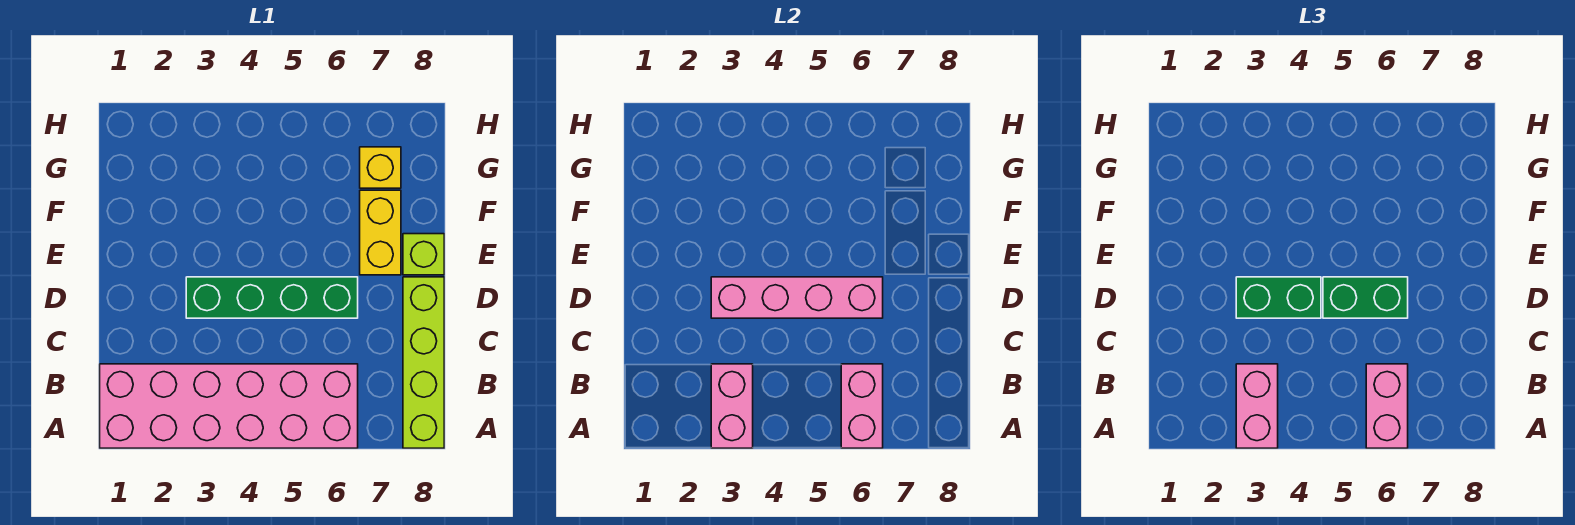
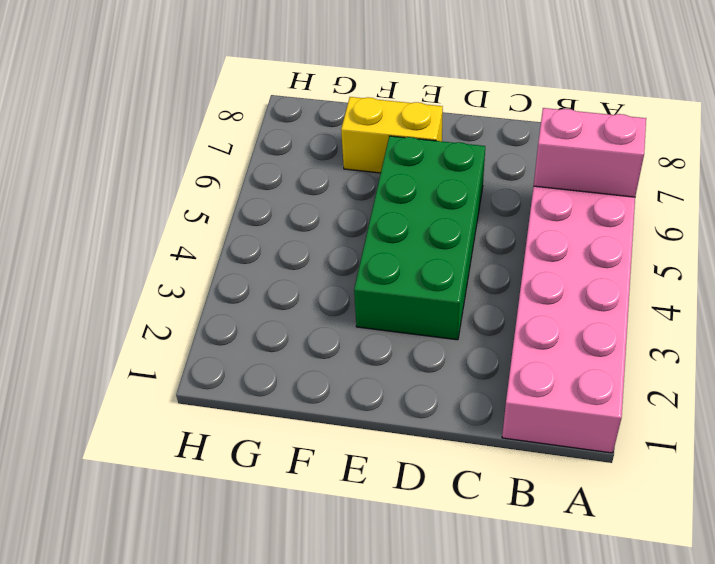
green 2x4 brick [354,136,485,340] -> green 1x4 brick [186,277,358,318]
none -> lime 1x4 brick [403,277,444,448]
none -> lime 1x1 brick [403,234,444,275]
none -> yellow 1x1 brick [360,147,401,188]

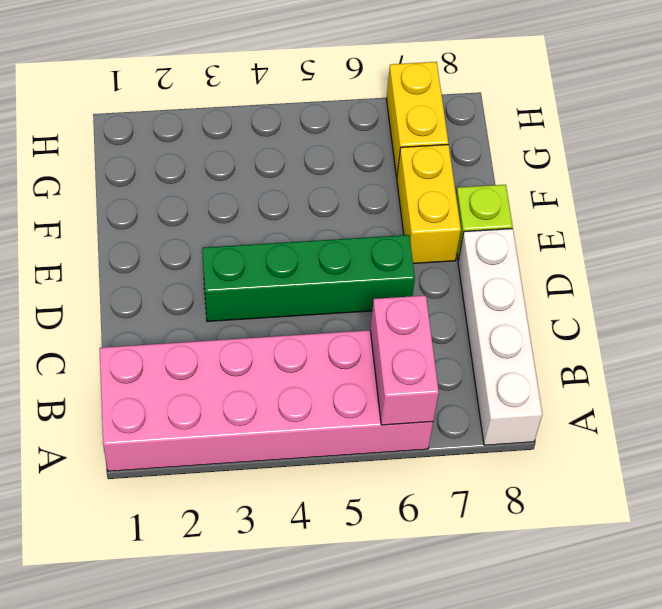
white 1x4 brick [458,229,542,445] -> lime 1x4 brick [403,277,444,448]
yellow 1x2 brick [386,62,448,177] -> yellow 1x1 brick [360,147,401,188]
none -> pink 1x2 brick [711,364,753,448]
none -> pink 1x4 brick [711,277,883,318]
none -> pink 1x2 brick [1236,364,1278,448]

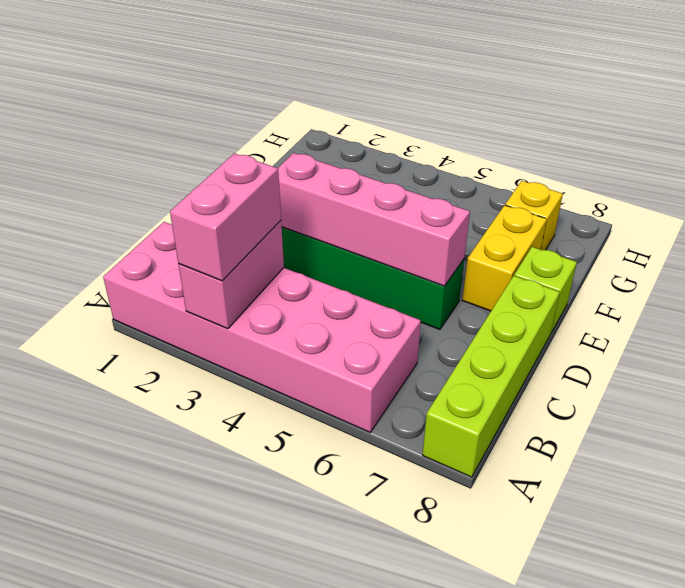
none -> pink 1x2 brick [841,364,883,448]
none -> pink 1x2 brick [1366,364,1408,448]
none -> green 1x2 brick [1236,277,1321,318]

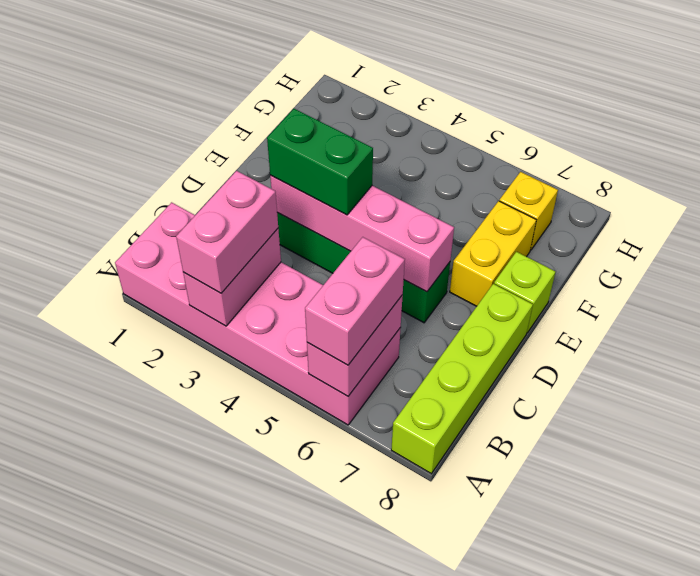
none -> green 1x2 brick [1323,277,1408,318]

